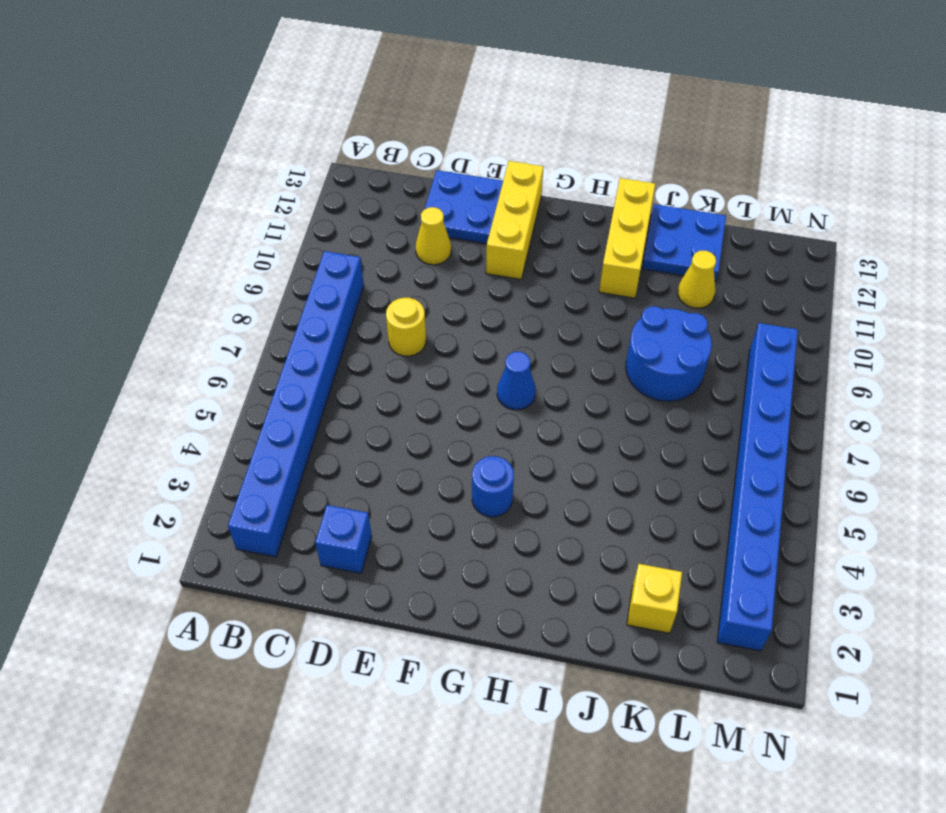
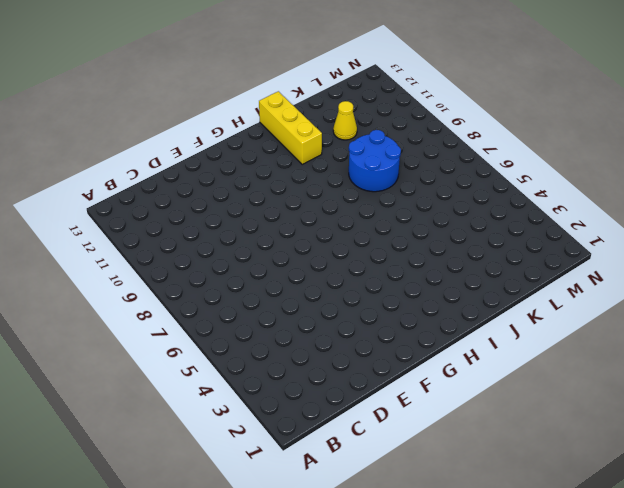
none -> blue 1x8 brick [228,251,364,557]
none -> blue 1x1 brick [315,505,372,573]
none -> yellow 1x1 round brick [386,298,426,356]

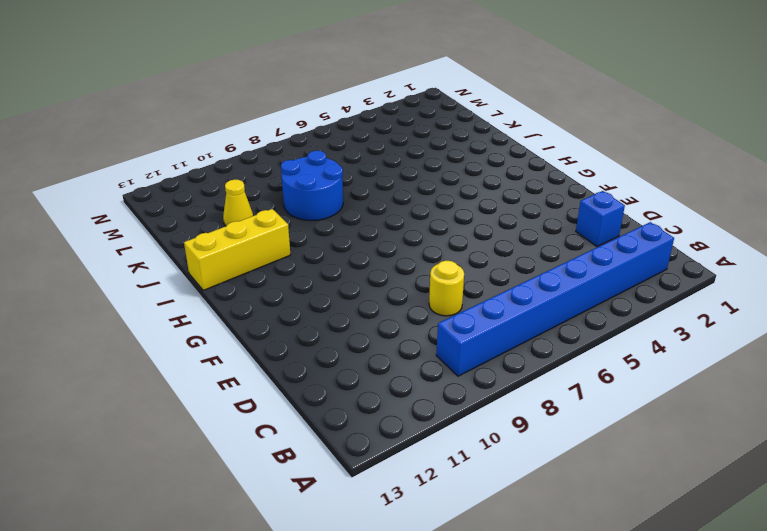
none -> yellow 1x1 cone [416,207,451,265]
none -> blue 2x2 plate [420,170,503,244]
none -> yellow 1x3 brick [486,161,544,279]

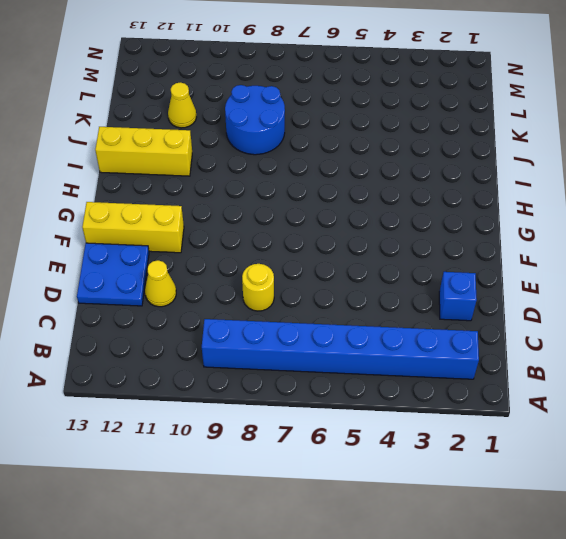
none -> blue 1x1 round brick [472,456,514,517]
none -> blue 1x1 cone [497,352,536,410]
none -> blue 2x2 plate [642,204,726,281]

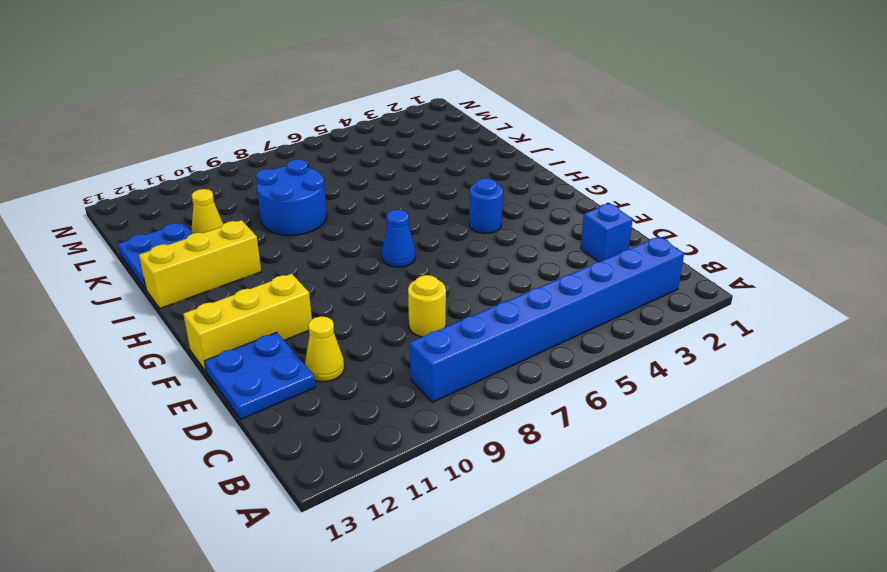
none -> yellow 1x1 brick [627,564,682,633]
none -> blue 1x8 brick [717,323,798,651]

